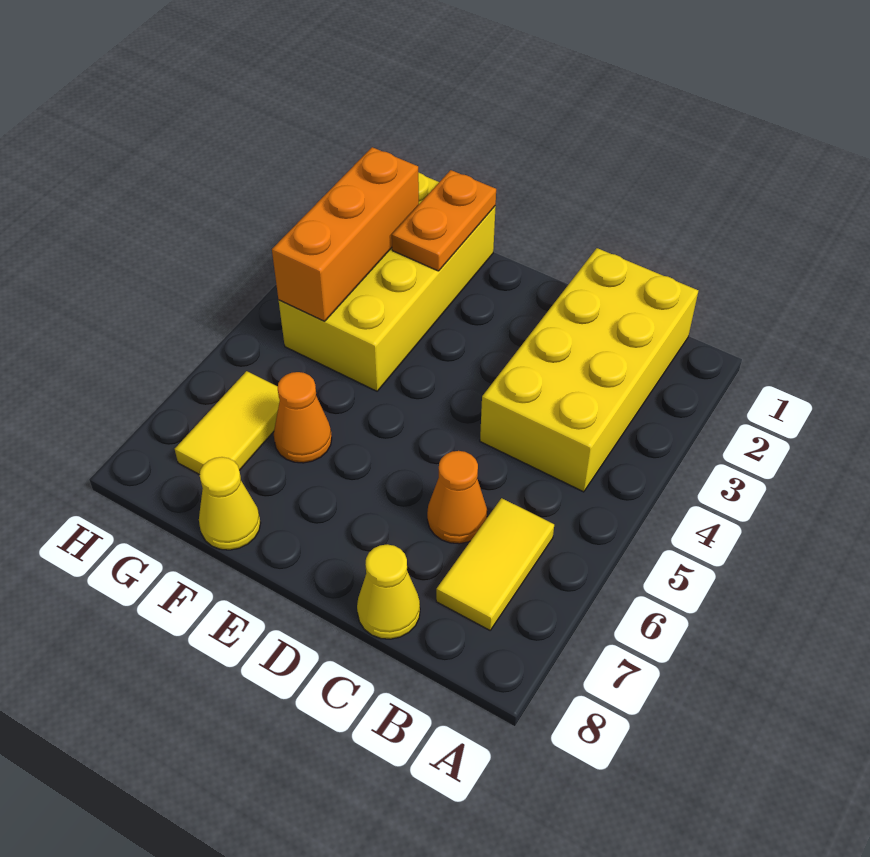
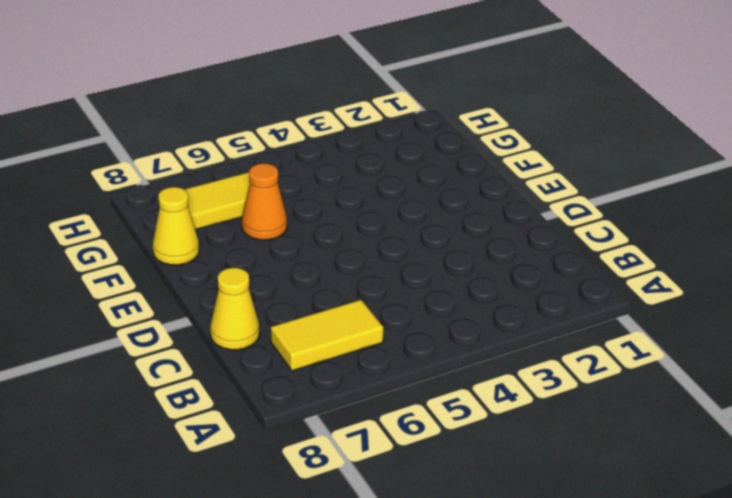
none -> yellow 2x4 brick [480,248,698,492]
none -> orange 1x1 cone [427,451,487,544]

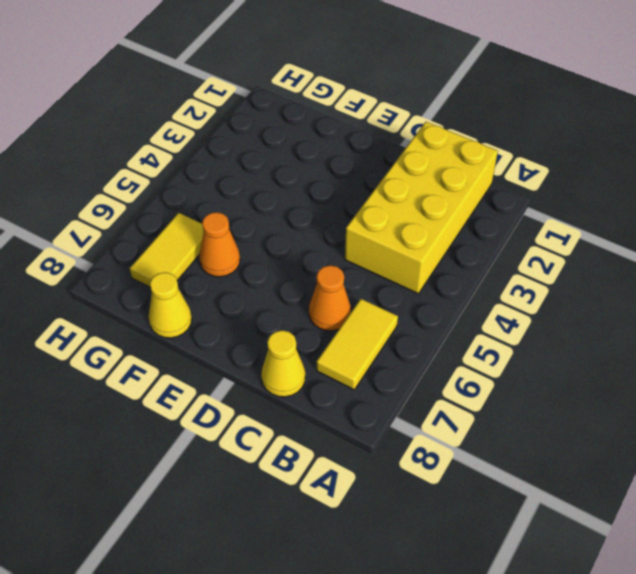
none -> yellow 2x4 brick [279,172,496,391]
none -> orange 1x2 plate [392,170,496,271]

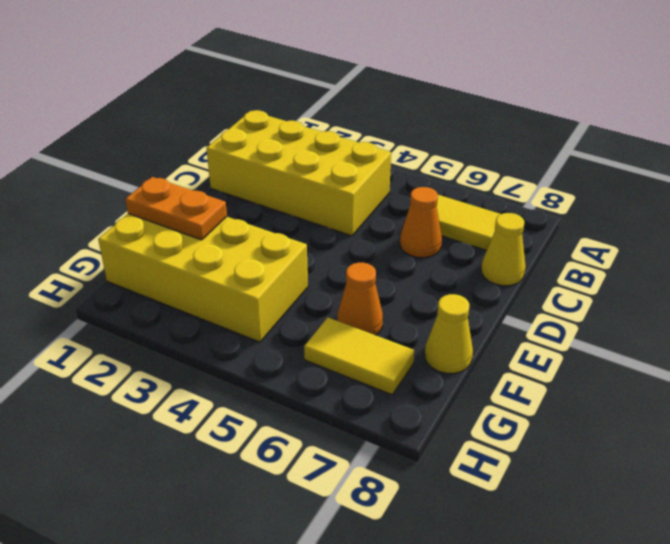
none -> orange 1x3 brick [272,147,419,321]

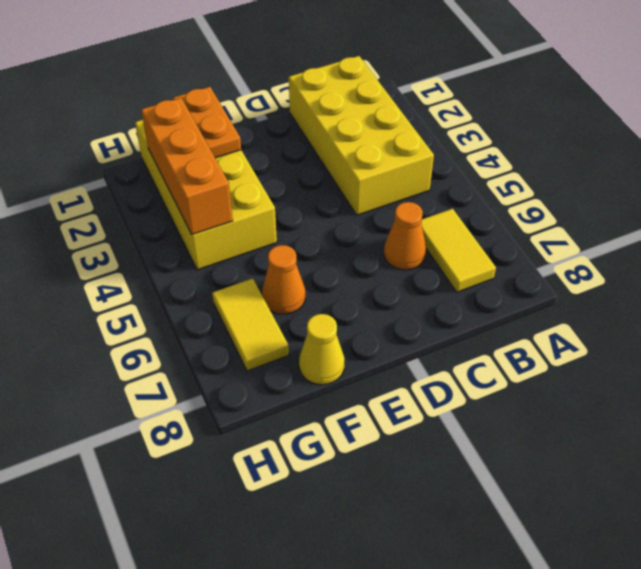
none -> yellow 1x1 cone [357,544,420,639]

